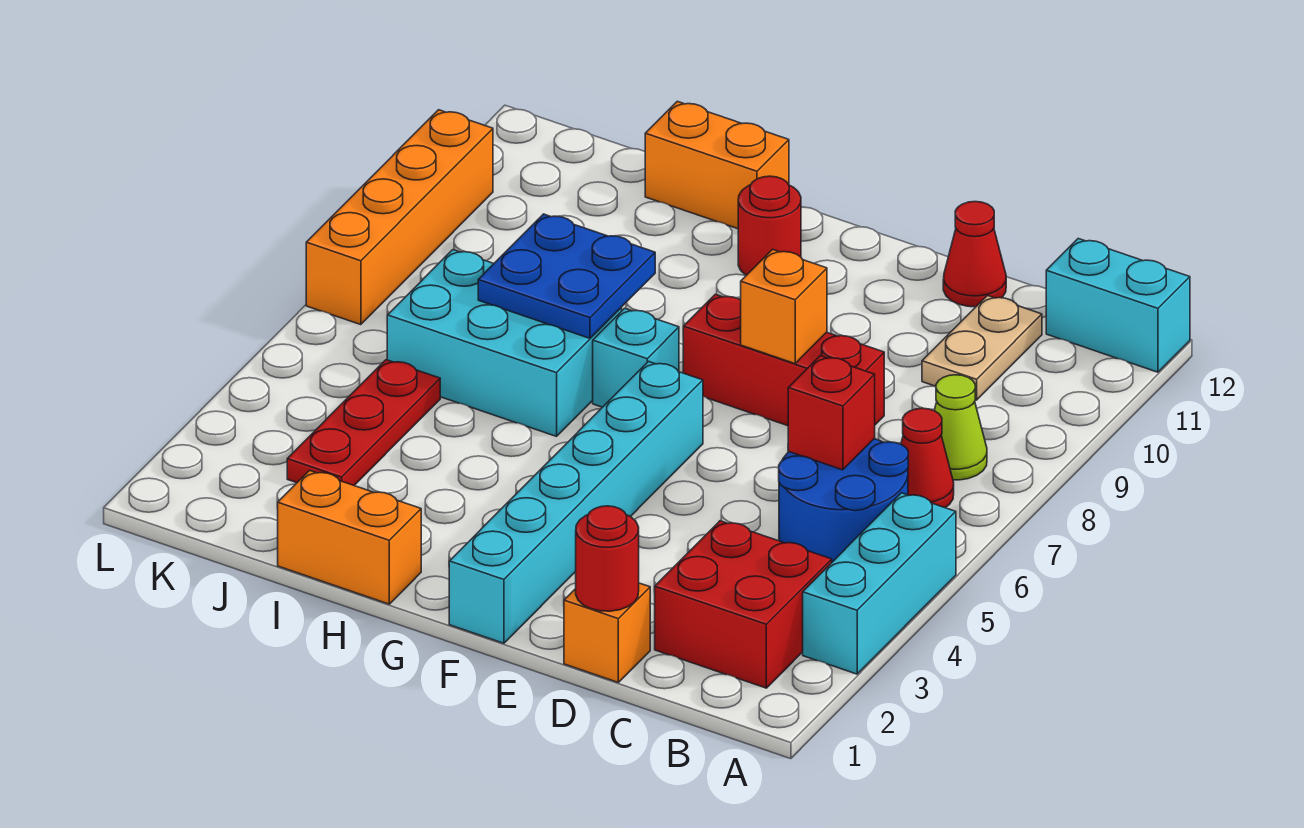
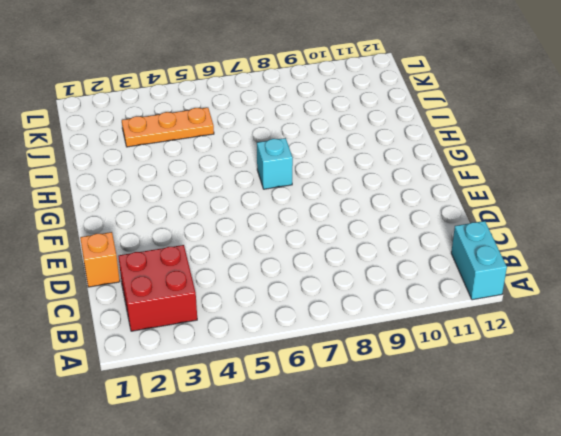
orange 1x3 plate [122,108,214,147] -> red 1x3 plate [287,360,440,485]
none -> cyan 1x3 brick [803,493,956,674]
none -> blue 2x2 round brick [779,439,908,562]
none -> red 1x1 cone [901,408,954,508]

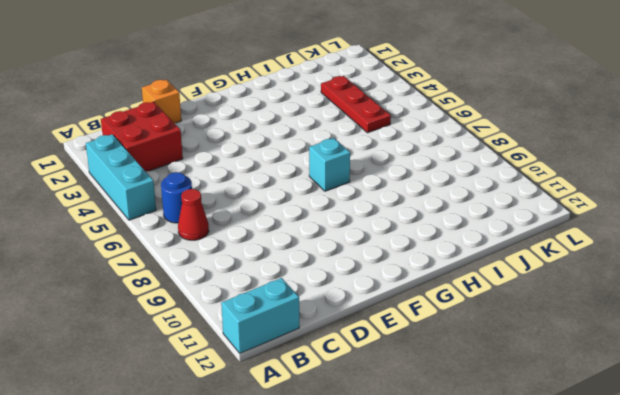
blue 1x1 round brick [161,172,192,223] -> blue 2x2 round brick [779,439,908,562]
none -> lime 1x1 cone [934,375,987,480]
none -> tan 1x2 plate [922,296,1042,400]
none -> red 1x3 brick [683,294,884,426]

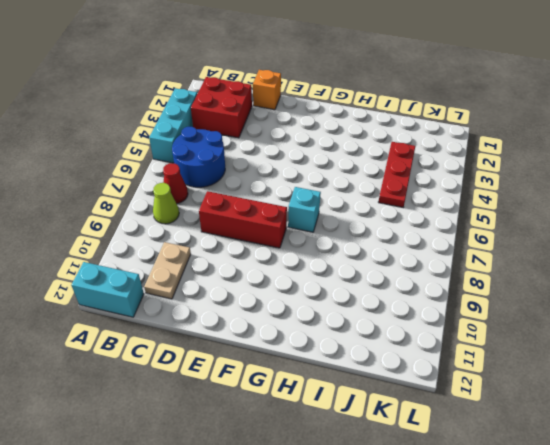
none -> red 1x1 cone [943,202,1006,307]
none -> cyan 1x6 brick [449,361,703,643]
none -> red 1x1 round brick [738,176,801,275]

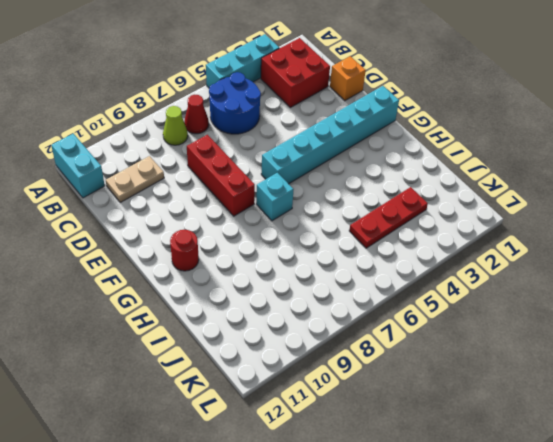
none -> red 1x1 cone [943,202,1006,307]
none -> orange 1x2 brick [278,470,421,604]
none -> cyan 2x3 brick [387,250,622,436]

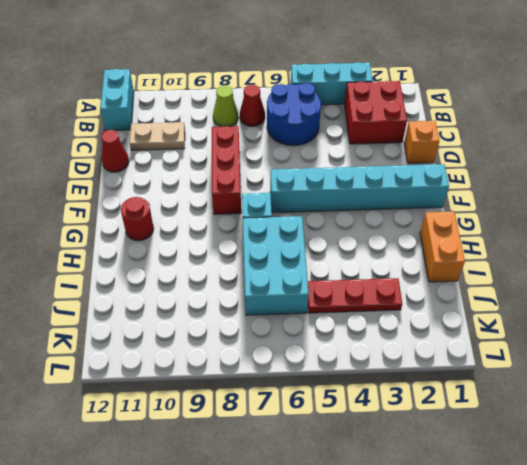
none -> orange 1x2 brick [645,101,789,229]
none -> orange 1x4 brick [306,110,493,325]
none -> red 1x1 brick [788,356,875,470]

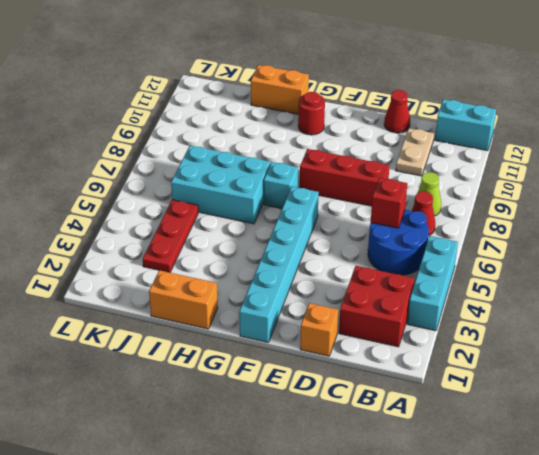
none -> orange 1x4 brick [306,110,493,325]
none -> red 1x1 round brick [576,506,639,611]
none -> orange 1x1 brick [741,249,827,364]

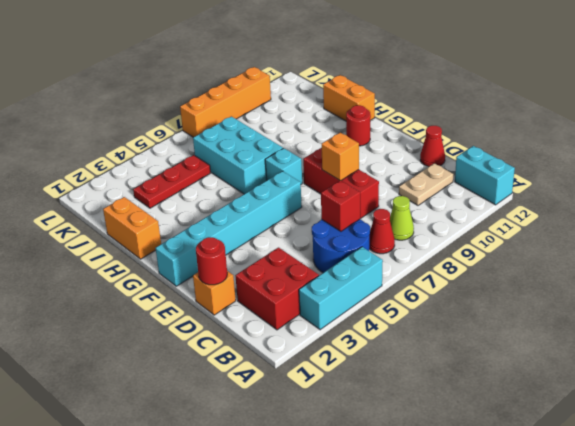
none -> blue 2x2 plate [478,214,655,338]

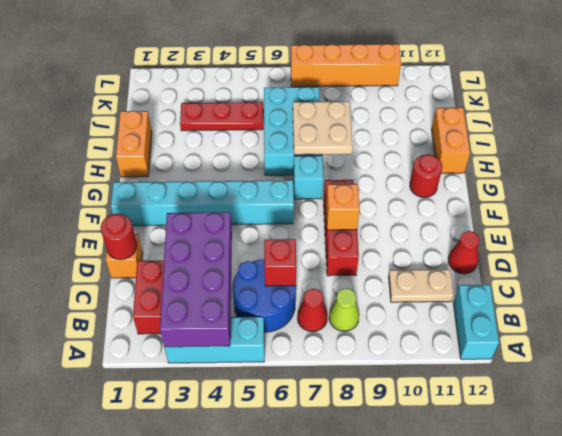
purple 2x4 brick [160,212,232,347] -> none
tan 2x2 plate [293,102,353,155] -> blue 2x2 plate [478,214,655,338]

